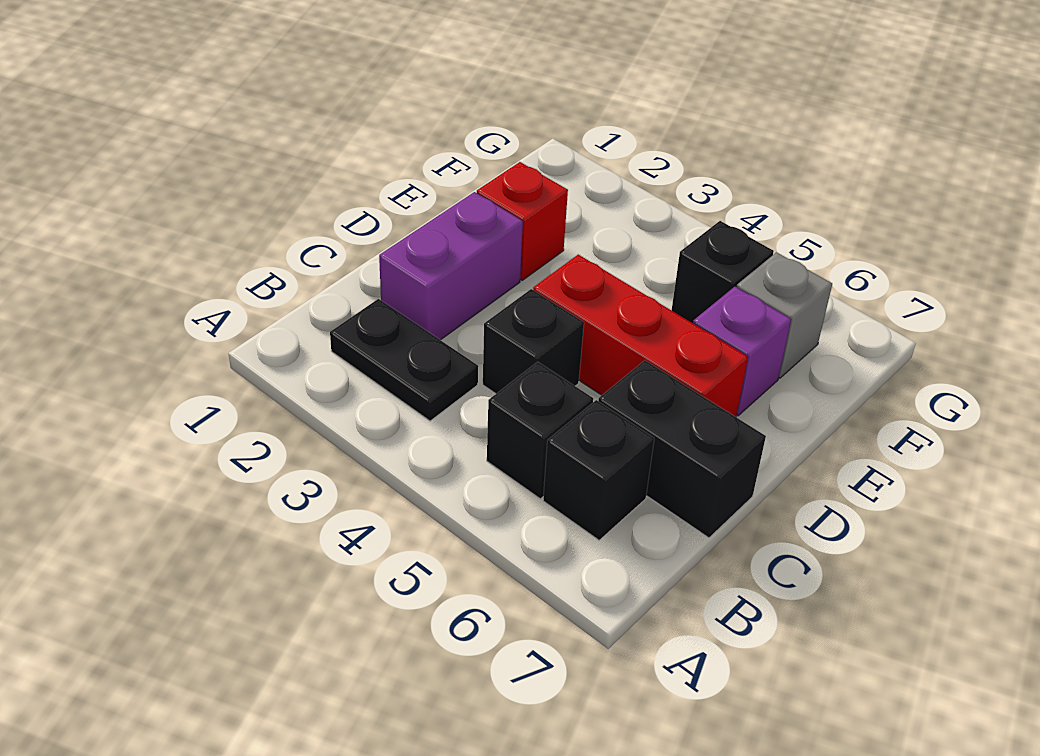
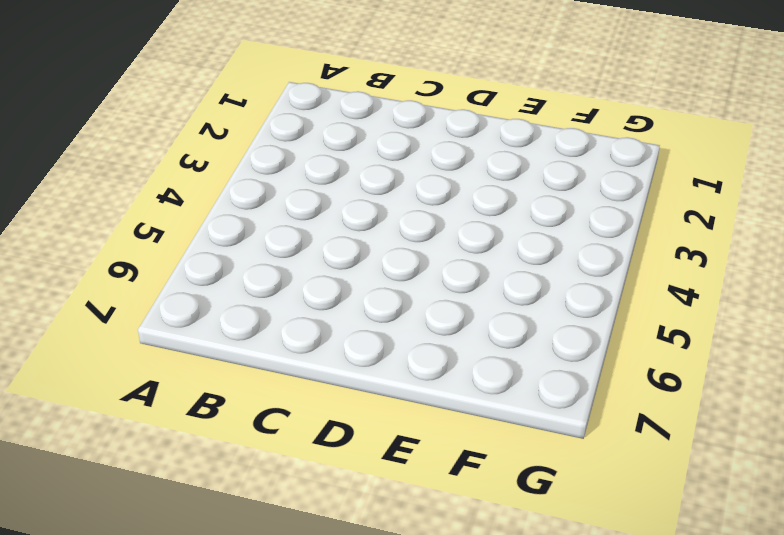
none -> black 1x2 plate [330,299,478,421]
none -> black 1x1 brick [487,362,593,499]

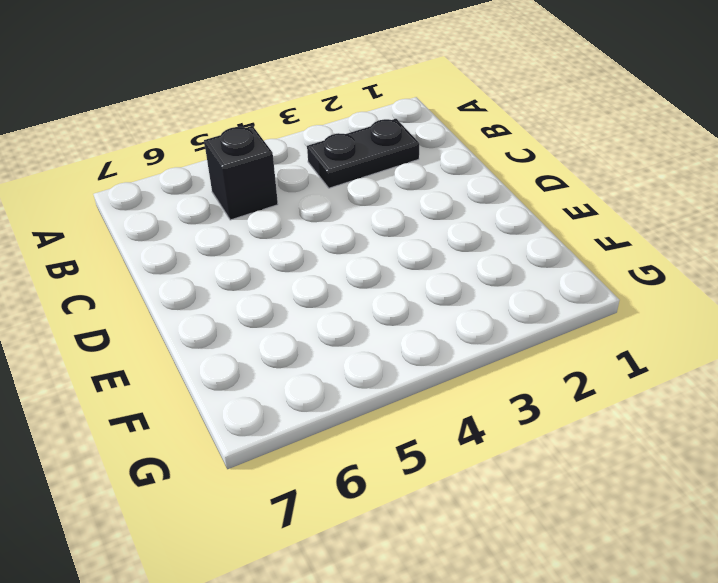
none -> black 1x1 brick [543,400,654,540]
none -> purple 1x2 brick [379,192,523,340]

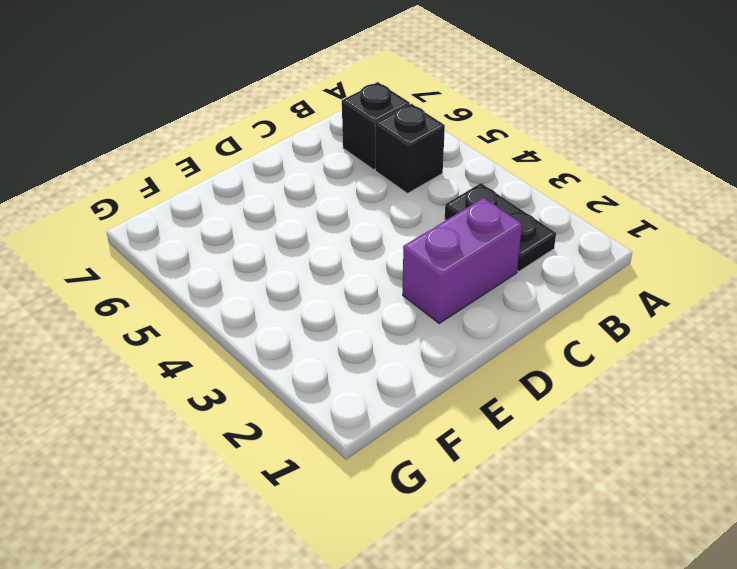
none -> black 1x1 brick [483,289,584,394]
none -> black 1x2 brick [598,360,766,538]

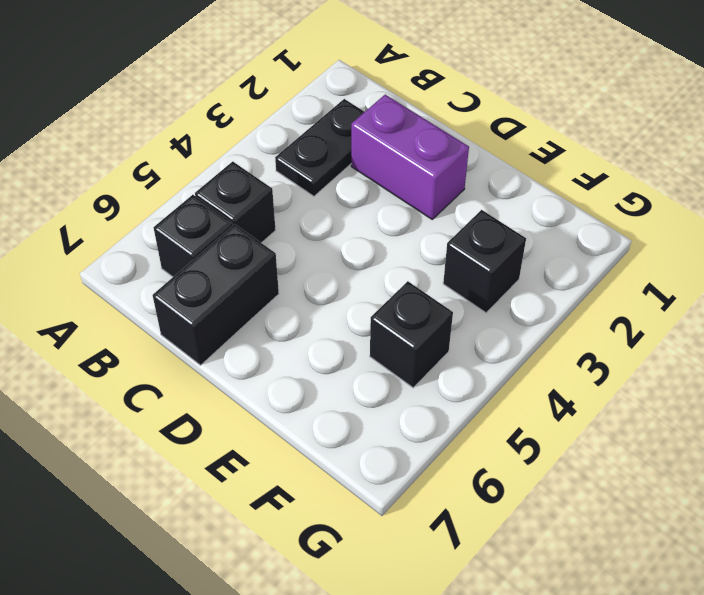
black 1x1 brick [443,210,526,313] -> black 1x1 brick moved to [483,289,584,394]
none -> red 1x3 brick [533,254,748,417]
none -> red 1x1 brick [477,162,568,280]

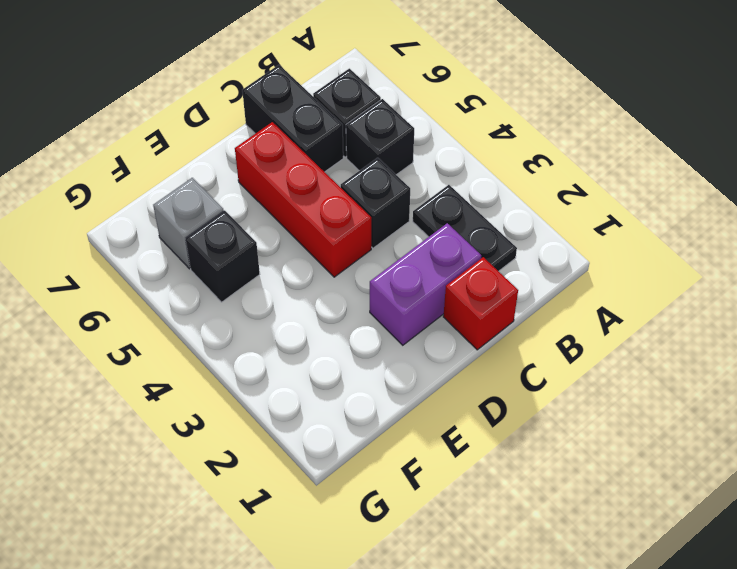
red 1x1 brick [443,257,518,350] -> red 1x1 brick moved to [477,162,568,280]
none -> purple 1x1 brick [693,287,791,416]

